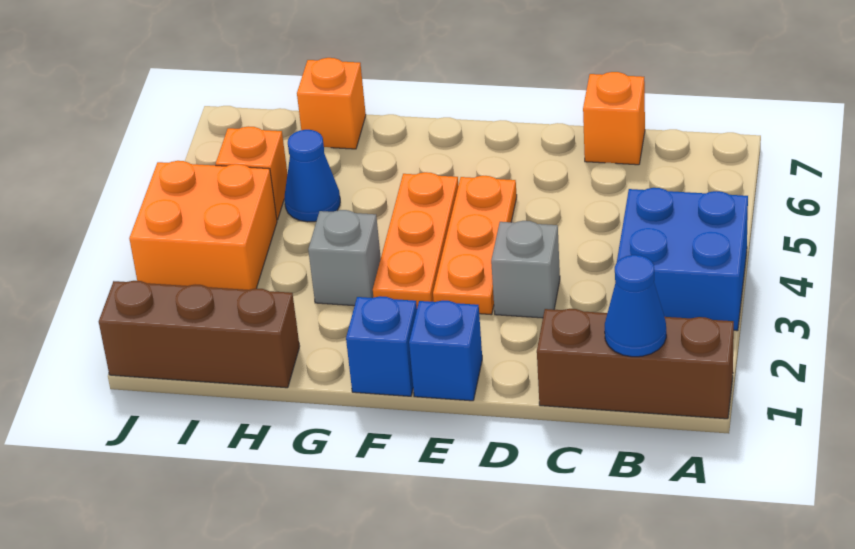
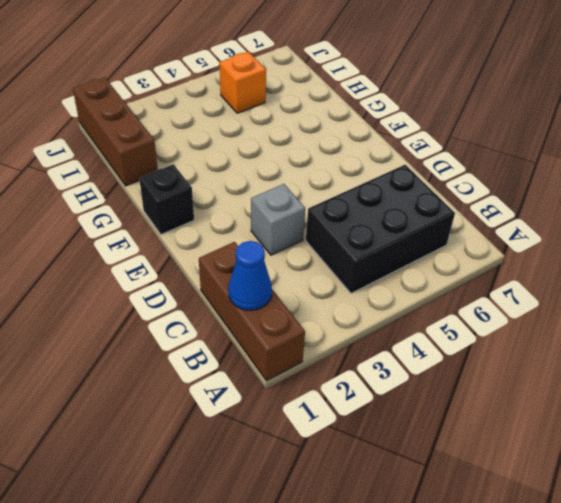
black 2x3 brick [306,165,455,293] -> blue 2x2 brick [617,188,748,331]
black 1x1 brick [139,164,194,235] -> blue 1x1 brick [346,296,417,396]
none -> orange 1x1 brick [583,72,645,165]
none -> blue 1x1 brick [409,301,482,401]
none -> orange 1x3 plate [433,176,517,315]

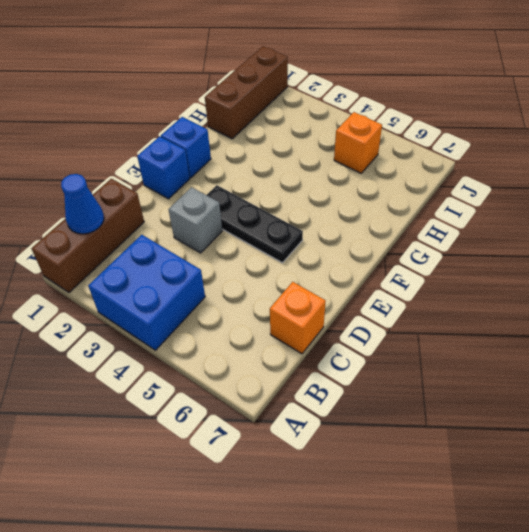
black 1x3 plate [207,185,303,263] -> orange 1x3 plate [433,176,517,315]
none -> orange 1x3 plate [373,172,458,307]
none -> grey 1x1 brick [308,210,381,306]
none -> blue 1x1 cone [284,130,340,222]

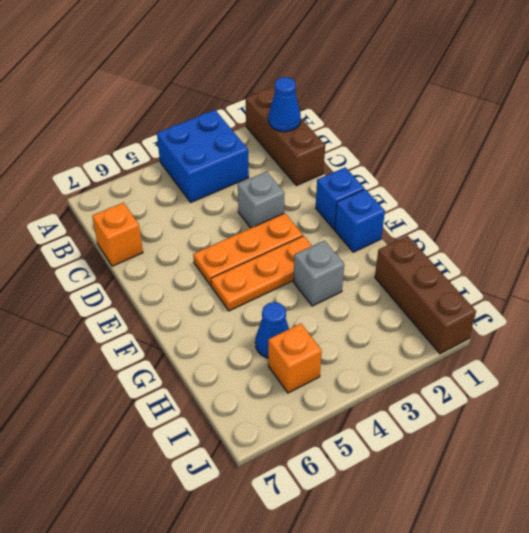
none -> orange 1x1 brick [297,58,366,149]
none -> orange 2x2 brick [129,161,277,290]

